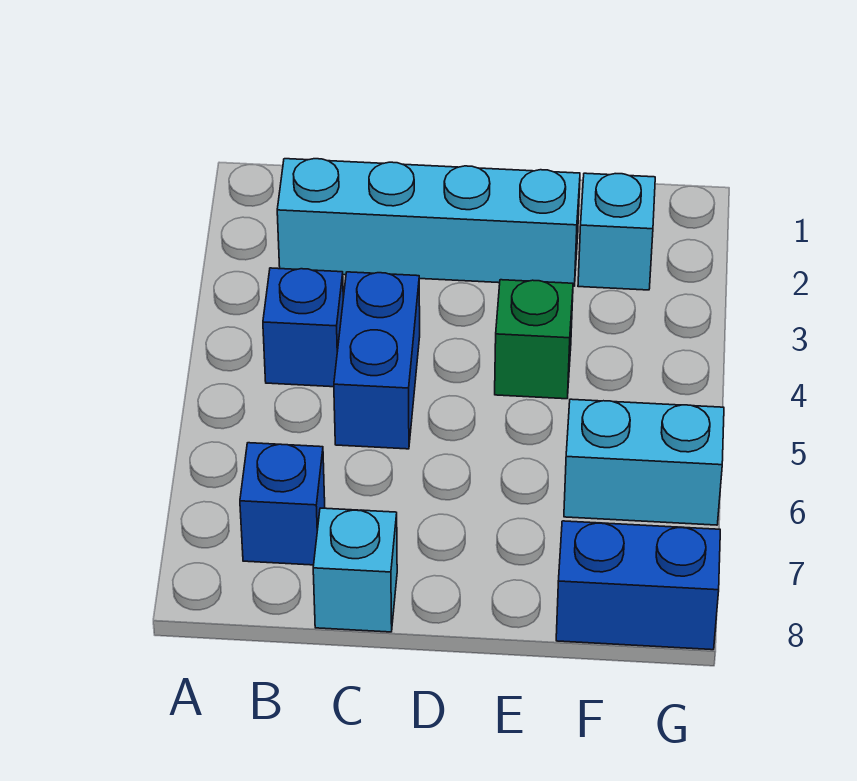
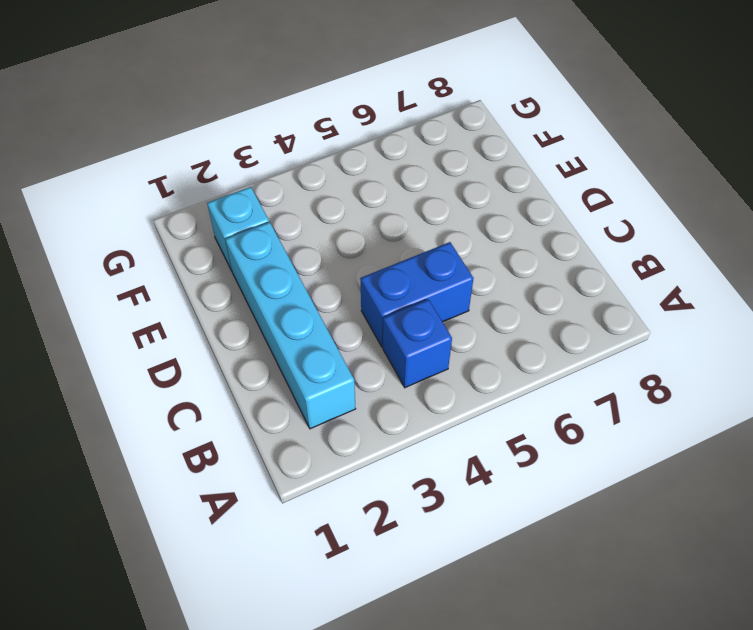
none -> blue 1x1 brick [240,443,325,565]
none -> cyan 1x1 brick [313,508,397,632]

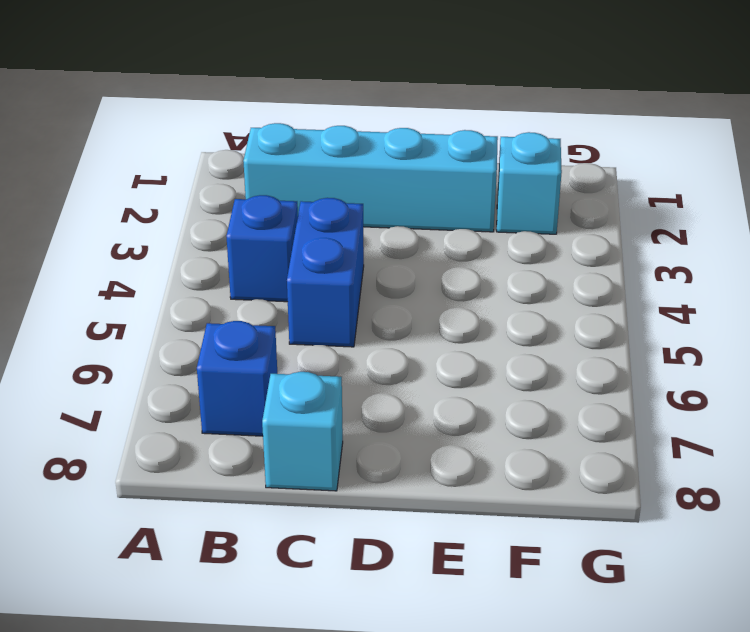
none -> green 1x1 brick [495,280,573,399]
none -> cyan 1x2 brick [564,399,724,525]

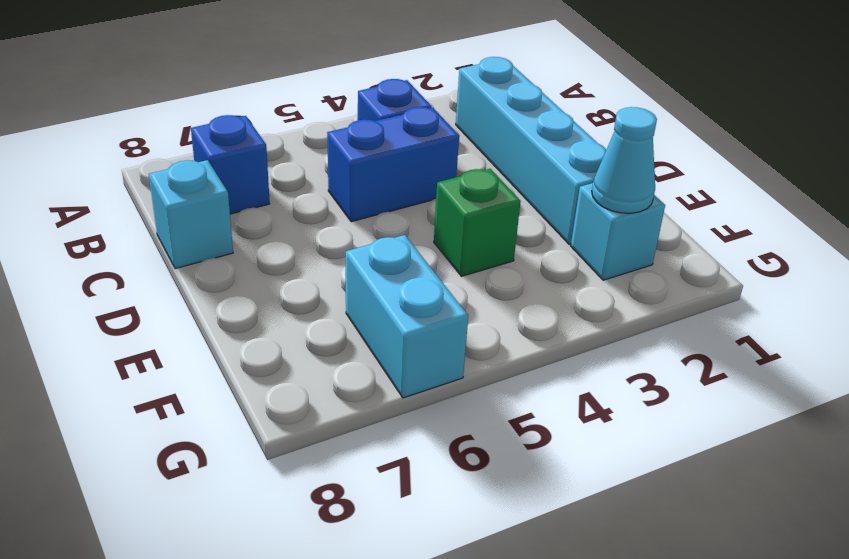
cyan 1x1 cone [592,107,657,213] -> none
none -> blue 1x2 brick [556,521,720,650]

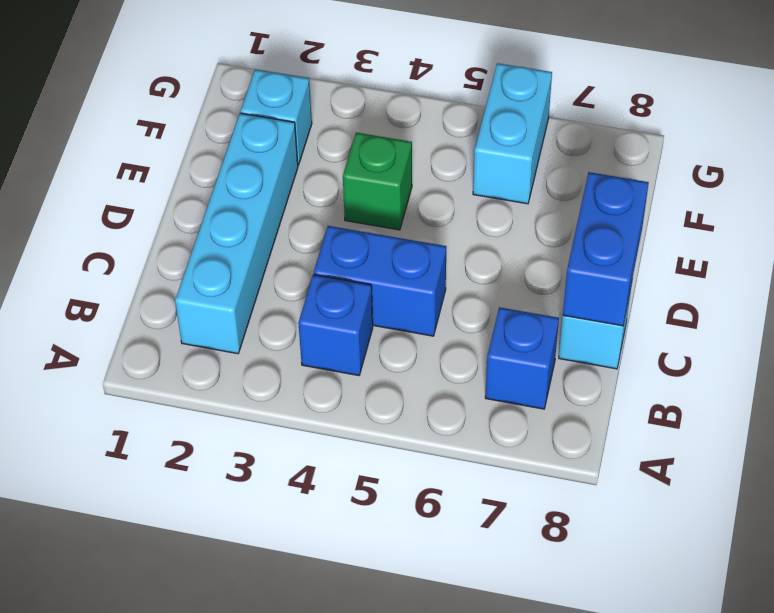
blue 1x2 brick [563,172,649,326] -> blue 1x2 brick moved to [556,521,720,650]

